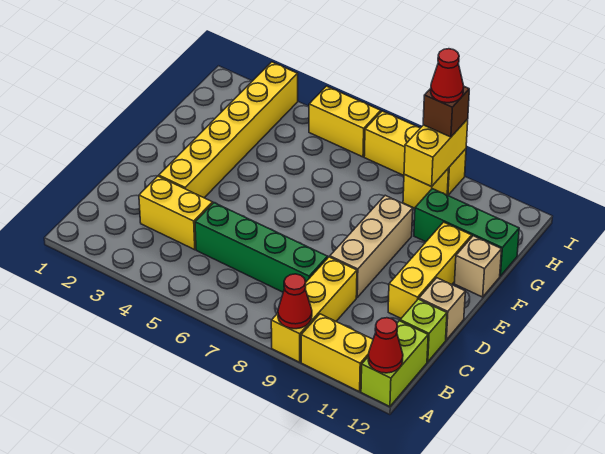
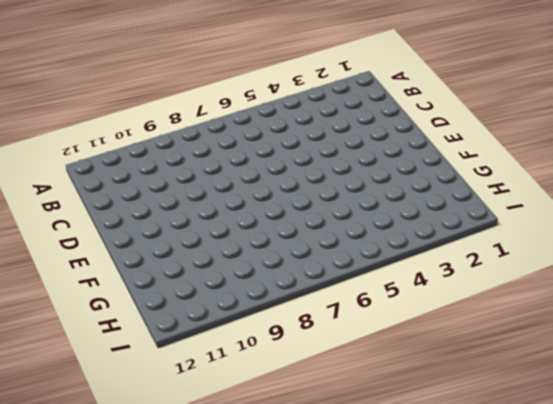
none -> yellow 1x3 brick [271,257,357,362]
none -> yellow 1x2 brick [301,314,373,392]
none -> lime 1x2 brick [361,321,428,407]

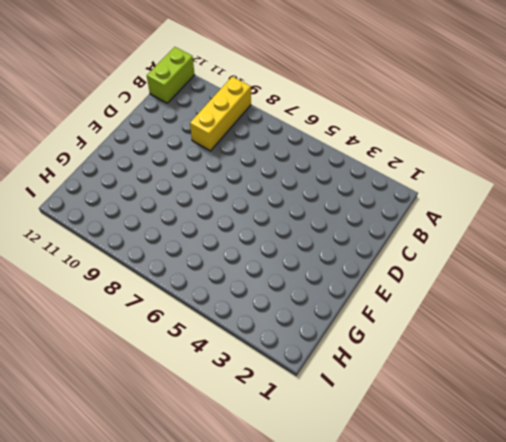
none -> yellow 1x2 brick [301,314,373,392]
none -> yellow 1x2 brick [139,176,213,250]
none -> green 1x4 brick [195,203,328,292]

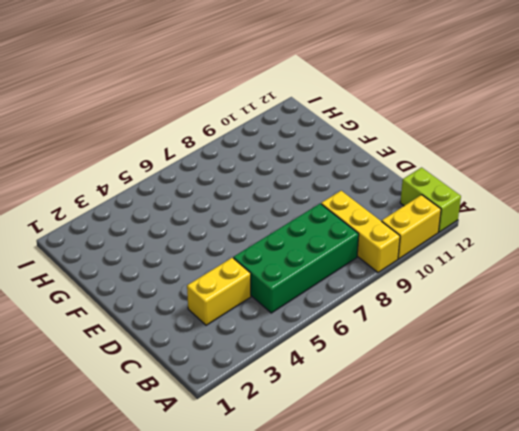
green 2x4 brick [233,204,359,313] -> green 1x4 brick [195,203,328,292]
none -> lime 1x1 brick [400,299,447,362]
none -> yellow 1x6 brick [159,62,298,198]
none -> tan 1x3 brick [330,195,413,297]

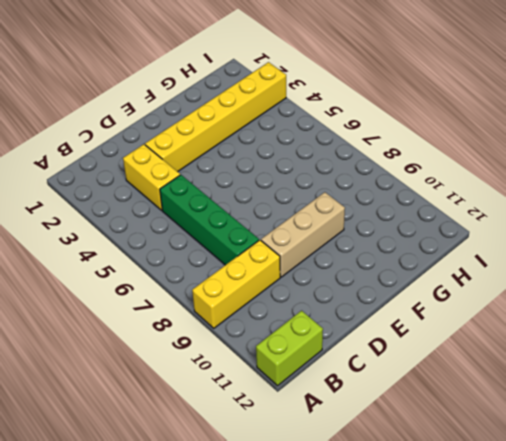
none -> yellow 1x2 brick [301,314,373,392]
none -> lime 1x1 brick [400,299,447,362]
none -> yellow 1x3 brick [388,222,472,318]

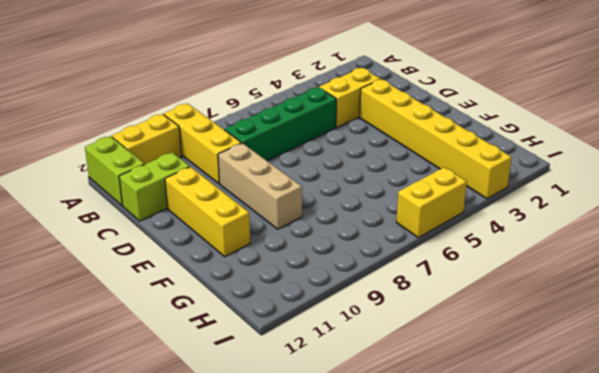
lime 1x2 brick [119,152,190,221] -> lime 1x1 brick [400,299,447,362]
none -> tan 1x1 brick [419,278,465,340]
none -> tan 1x1 brick [454,236,502,297]
none -> green 1x3 brick [414,189,519,276]

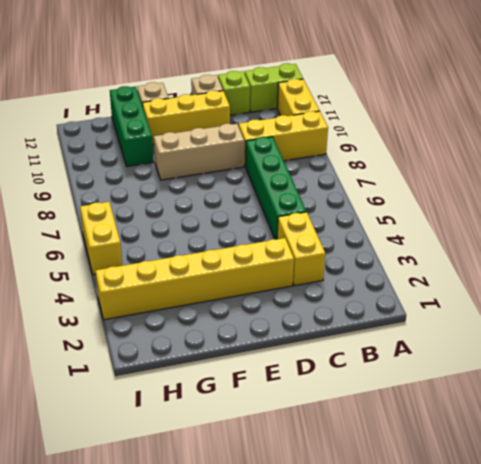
none -> yellow 1x1 brick [403,168,449,208]
none -> yellow 1x3 brick [364,111,466,195]
none -> red 1x1 cone [278,274,312,329]

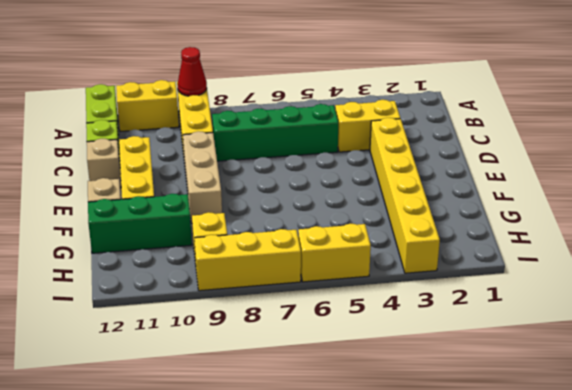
none -> red 1x1 cone [368,318,403,373]
none -> yellow 1x2 brick [404,119,468,186]
none -> brown 1x1 brick [423,87,469,137]

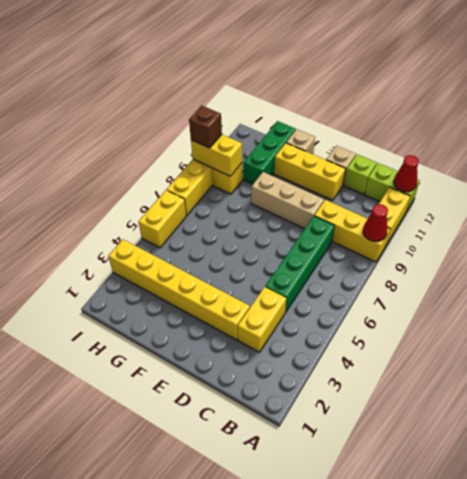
none -> red 1x1 cone [431,49,464,103]

